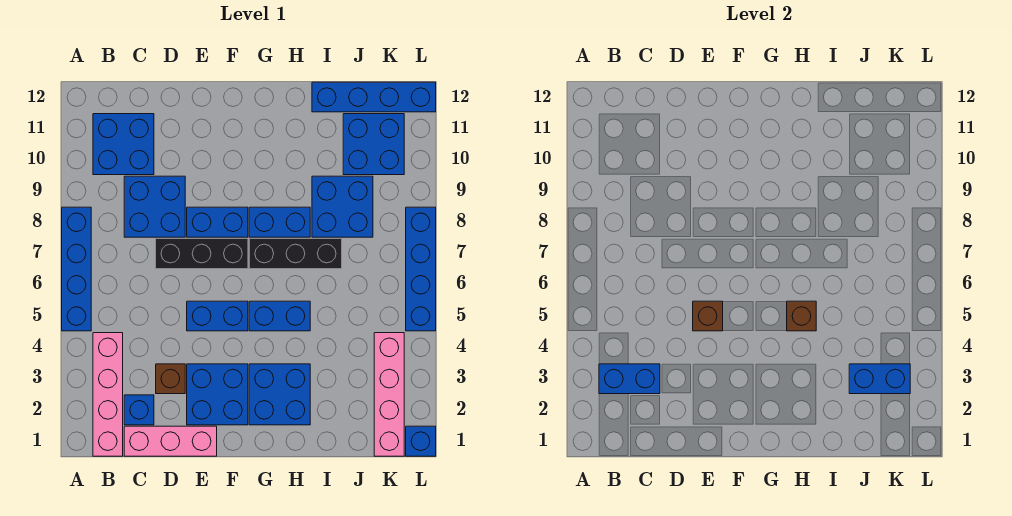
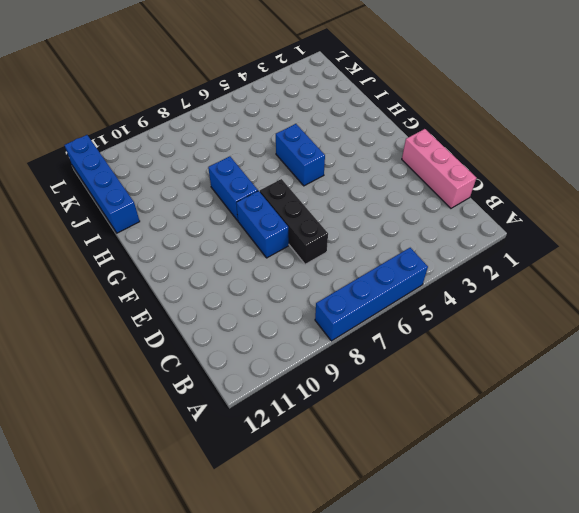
none -> pink 1x4 brick [93,333,123,456]
none -> blue 2x2 brick [93,114,154,175]
none -> blue 1x1 brick [124,395,154,425]

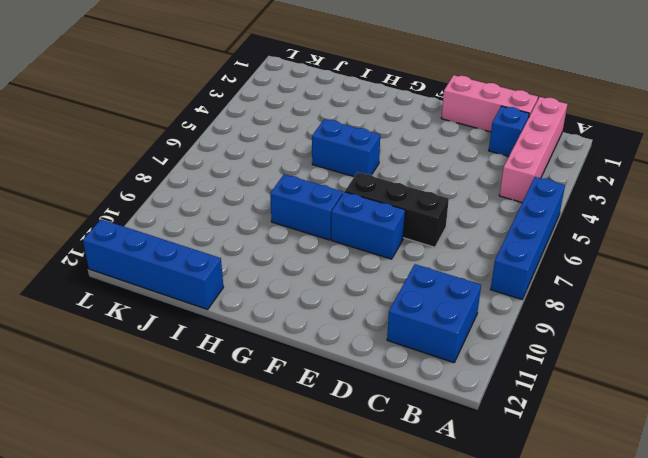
none -> blue 2x2 brick [124,176,185,237]
none -> brown 1x1 brick [156,364,185,394]
none -> blue 2x2 brick [187,364,248,425]

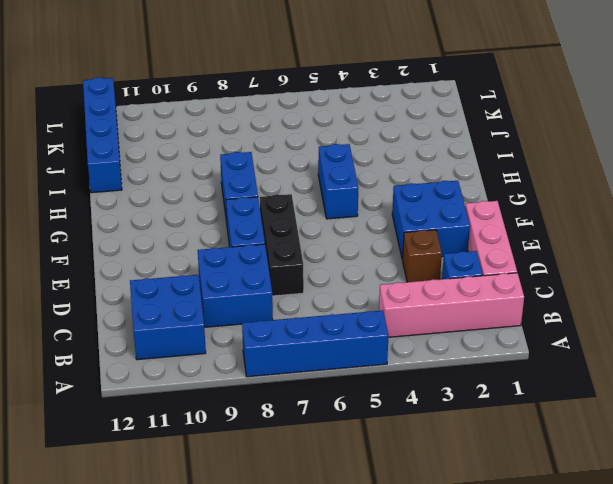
none -> blue 1x2 brick [187,301,248,331]
none -> blue 2x2 brick [249,364,310,425]
none -> black 1x3 brick [249,239,342,269]

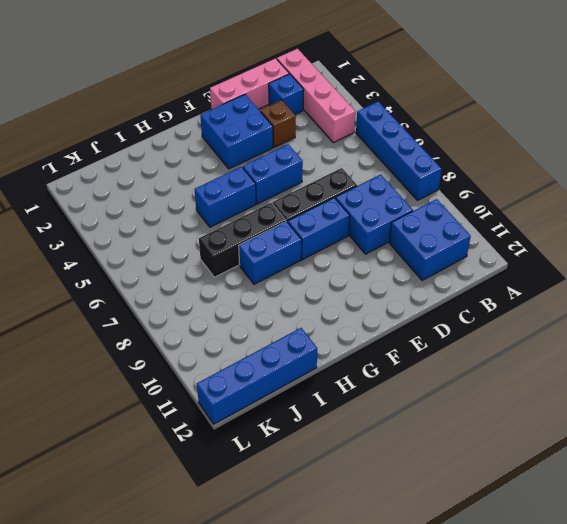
none -> blue 2x2 brick [249,364,310,425]
none -> blue 2x2 brick [312,176,373,237]
none -> blue 2x2 brick [343,114,404,175]

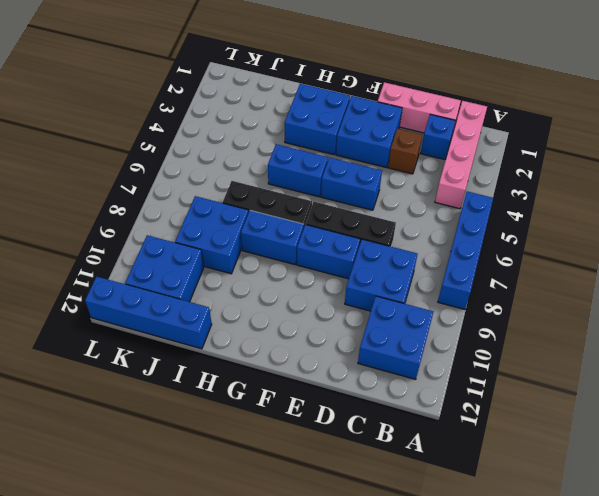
none -> pink 1x4 brick [374,333,404,456]
none -> blue 1x1 brick [406,426,436,456]
none -> blue 1x4 brick [406,207,436,331]

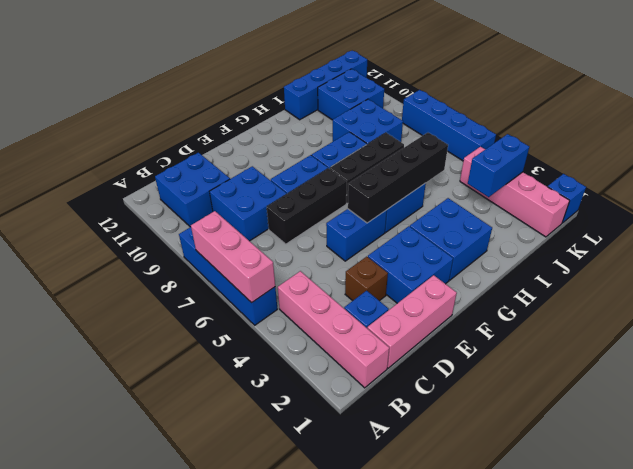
pink 1x3 brick [191,211,275,303] -> none
black 1x4 brick [348,133,448,223] -> brown 1x1 brick [787,301,816,331]
none -> blue 1x2 brick [599,364,660,394]
none -> brown 1x1 brick [693,301,723,331]

